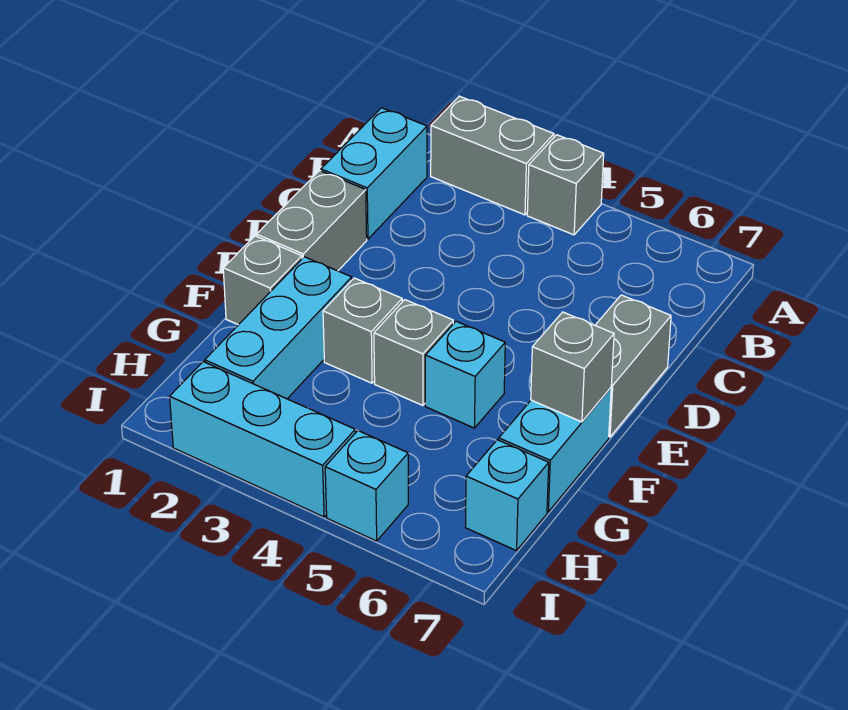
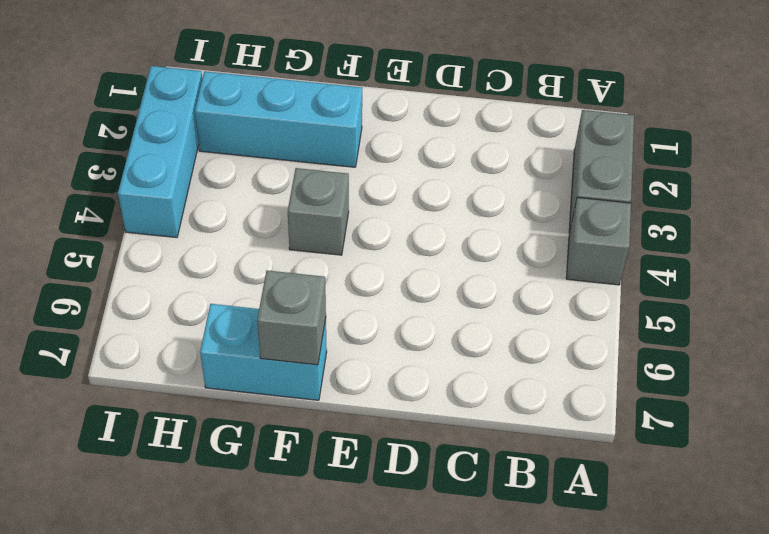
none -> cyan 1x2 brick [321,108,427,239]
none -> grey 1x2 brick [257,171,367,271]
none -> grey 1x2 brick [595,295,671,437]

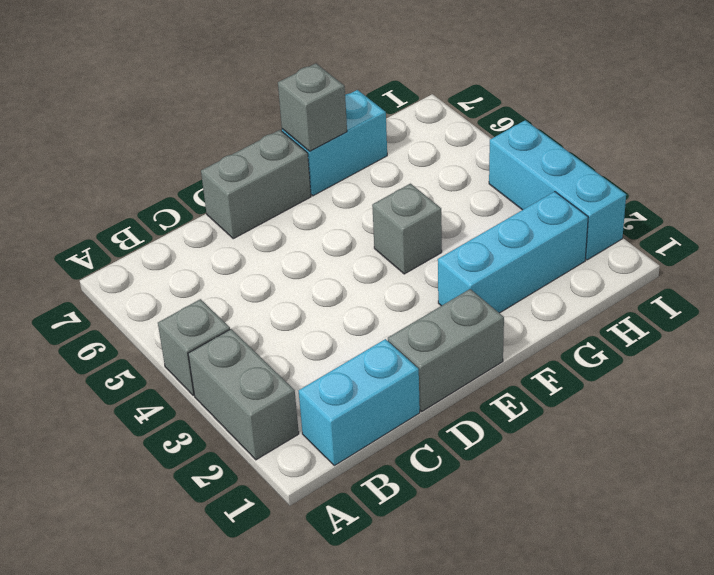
none -> grey 1x1 brick [223,236,302,325]
none -> grey 1x1 brick [323,278,402,383]
none -> cyan 1x1 brick [425,321,505,428]

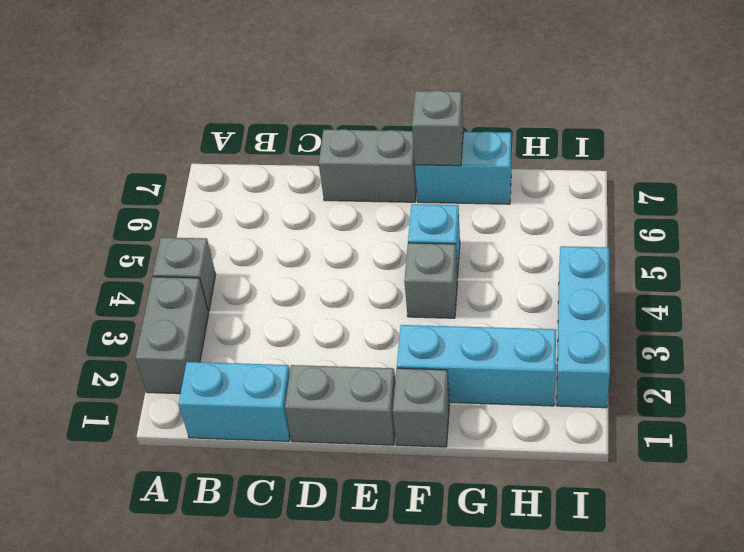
none -> grey 1x1 brick [323,278,402,383]
none -> cyan 1x1 brick [465,440,549,551]
none -> cyan 1x1 brick [325,431,408,541]

